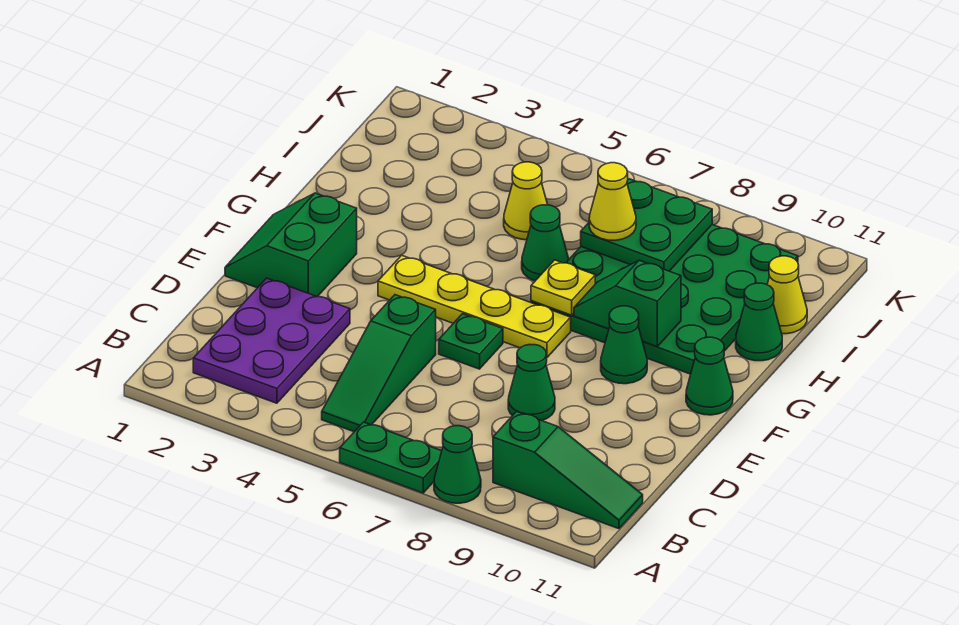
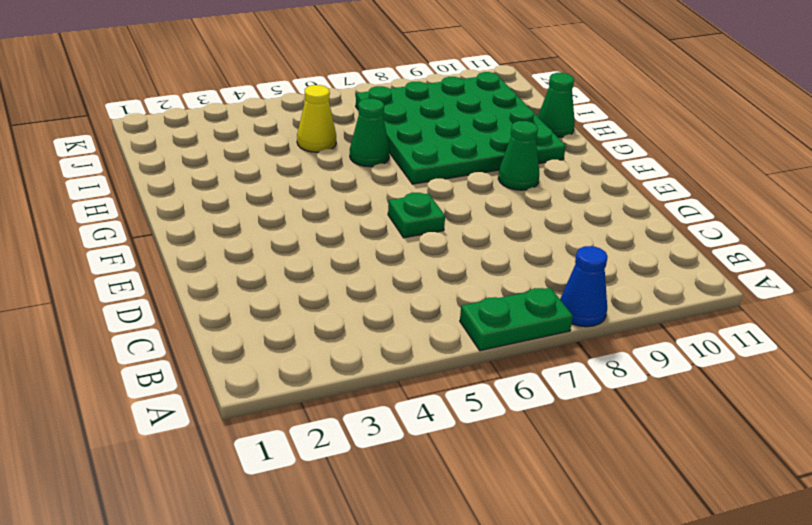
blue 1x1 cone [560,246,608,327] -> green 1x1 cone [434,426,481,503]
none -> purple 2x3 plate [193,278,350,403]
none -> green 1x3 slope [322,295,436,432]
none -> green 1x3 slope [493,411,643,529]

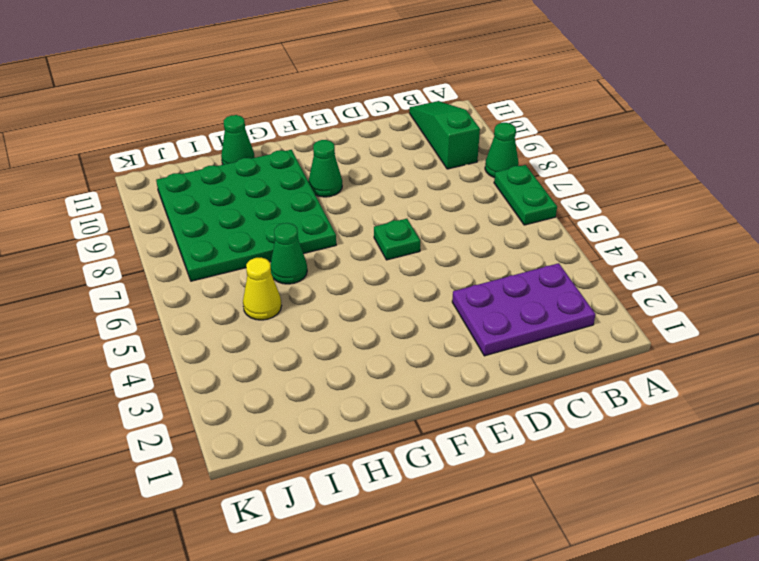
none -> green 1x3 slope [322,295,436,432]
none -> green 1x1 cone [508,345,555,421]
none -> green 2x2 slope [225,193,357,297]

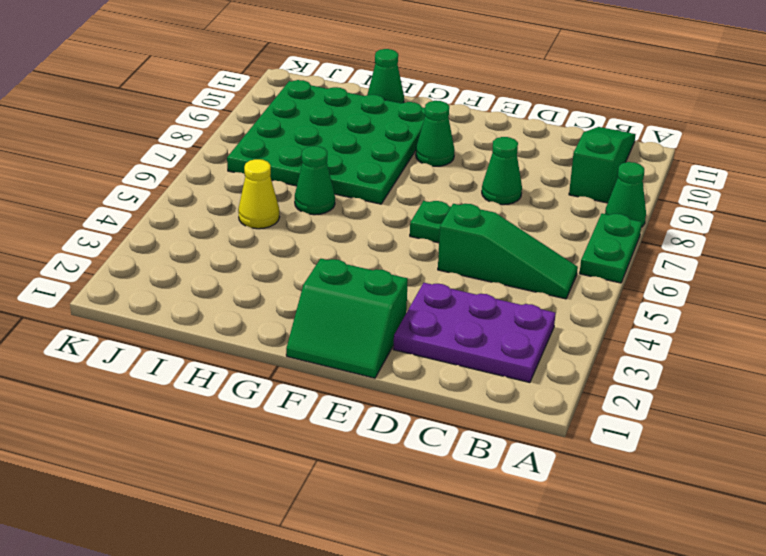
none -> yellow 1x4 plate [378,255,571,357]
none -> green 1x1 cone [686,337,733,415]
none -> yellow 1x1 cone [767,256,807,334]

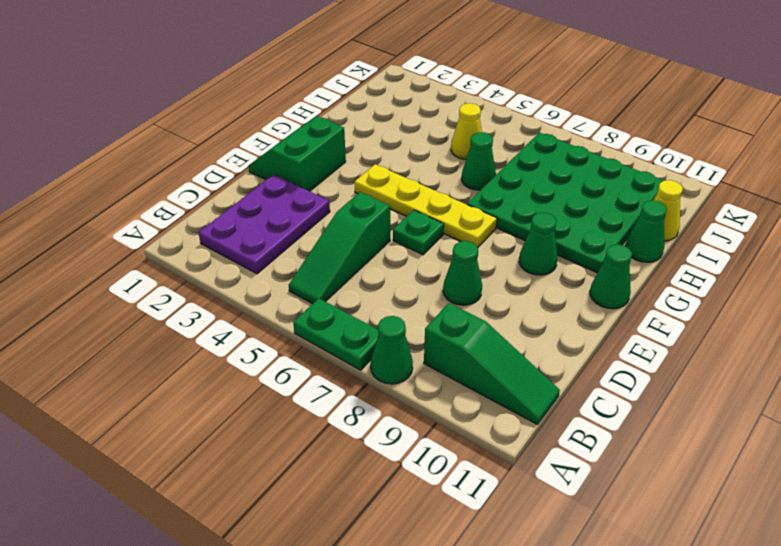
none -> yellow 1x1 plate [531,260,595,315]
none -> green 1x2 slope [574,260,681,346]
none -> green 2x2 plate [581,179,712,271]

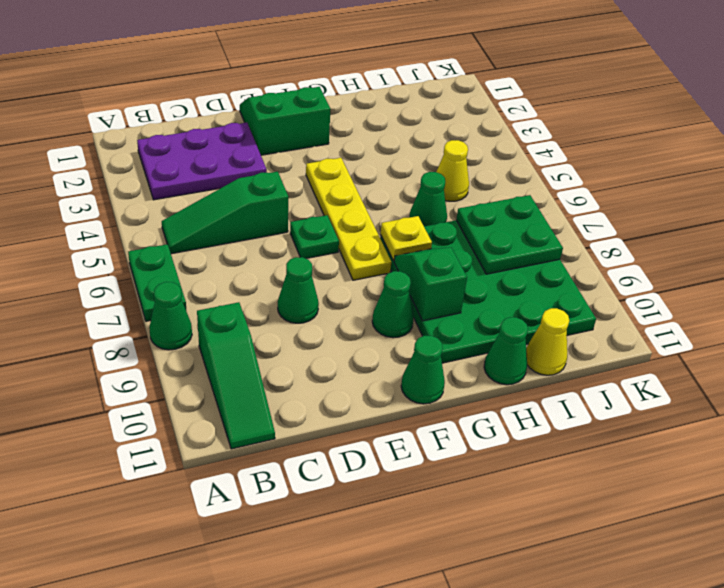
none -> yellow 1x1 cone [589,163,636,240]

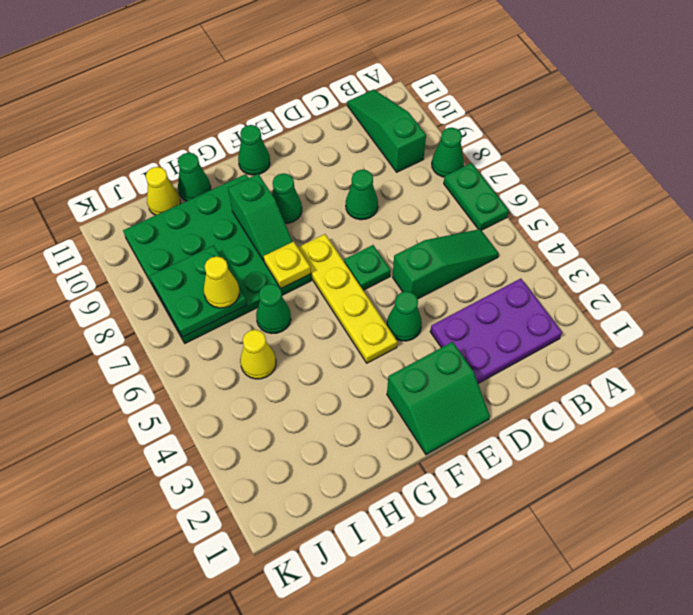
green 1x1 cone [387,291,422,341] -> none

